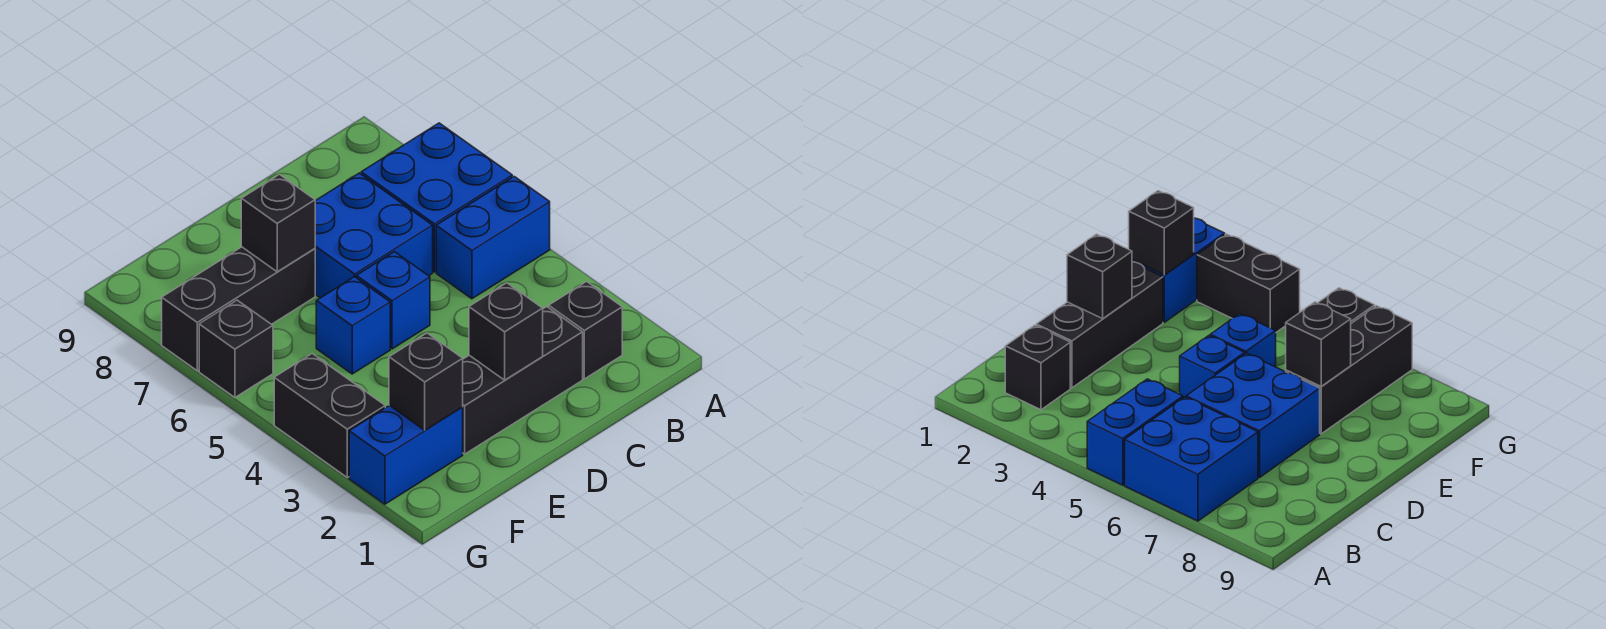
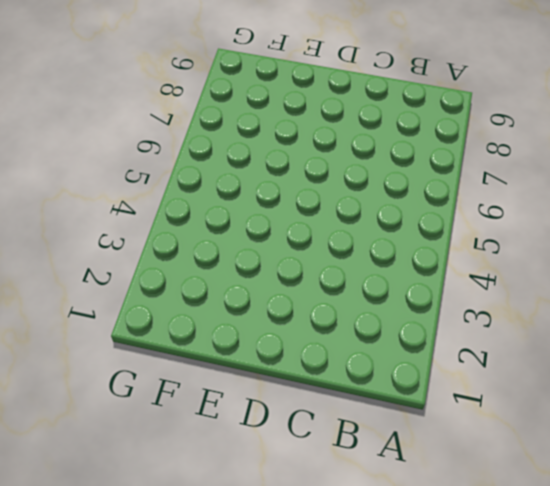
none -> blue 1x2 brick [436,177,550,299]
none -> blue 2x2 brick [361,123,512,272]
none -> black 1x1 brick [549,282,622,379]

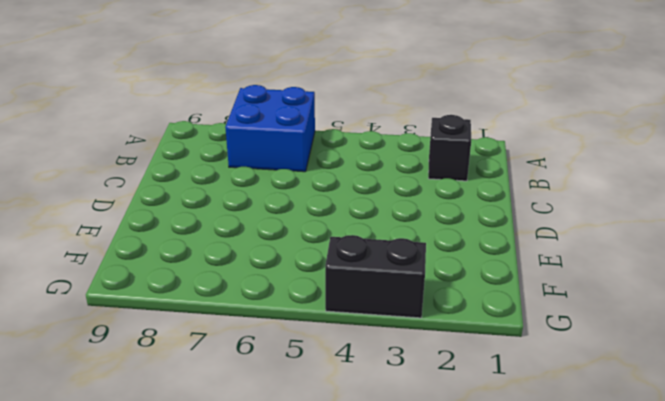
none -> blue 1x2 brick [436,177,550,299]
none -> black 1x3 brick [463,307,583,454]
none -> blue 2x2 brick [315,173,433,298]

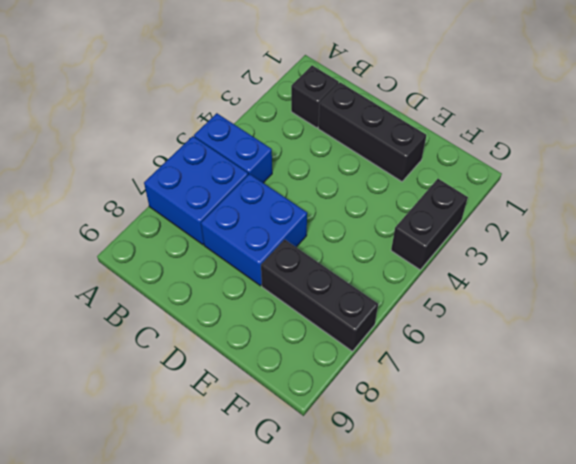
none -> blue 1x1 brick [356,252,430,349]
none -> blue 1x1 brick [316,277,390,374]
none -> blue 1x2 brick [349,405,463,504]

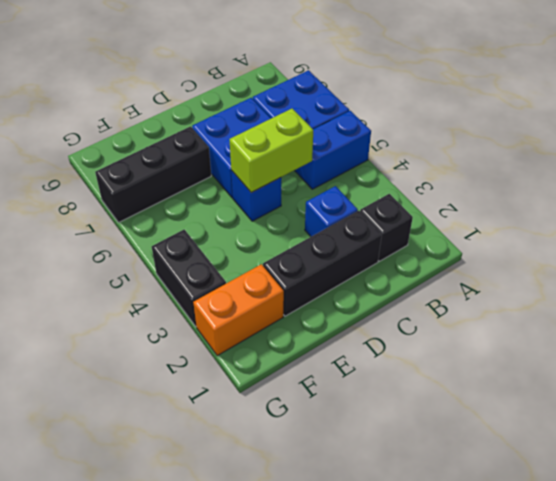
blue 1x1 brick [305,186,358,237] -> blue 1x1 brick moved to [316,277,390,374]
lime 1x2 brick [229,109,313,193] -> none
orange 1x2 brick [193,264,284,356] -> blue 1x2 brick [349,405,463,504]
none -> black 1x1 brick [199,300,273,397]
none -> black 1x1 brick [469,283,543,380]
none -> black 1x1 brick [241,175,315,272]

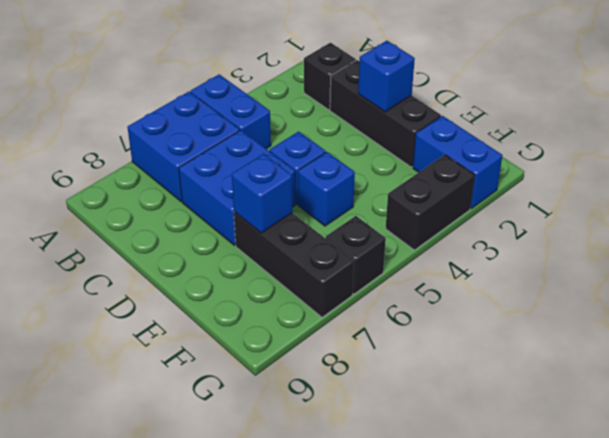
blue 1x1 brick [358,41,415,112] -> black 1x1 brick [469,283,543,380]
blue 1x1 brick [232,154,293,233] -> black 1x1 brick [241,175,315,272]
none -> black 1x1 brick [389,333,463,430]

